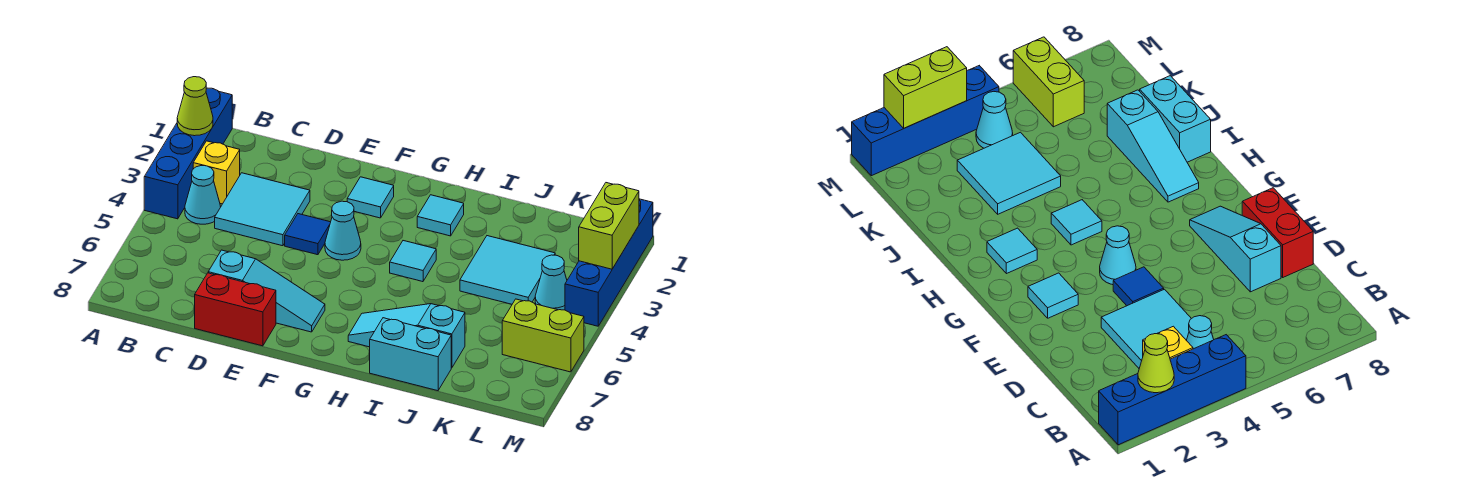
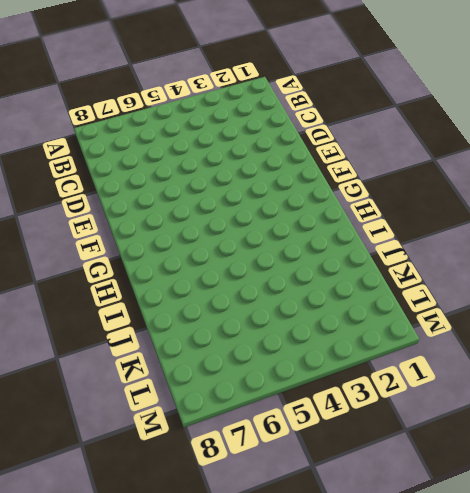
none -> blue 1x4 brick [144,88,232,219]
none -> yellow 1x1 brick [193,141,240,204]
none -> cyan 1x1 cone [185,166,220,224]

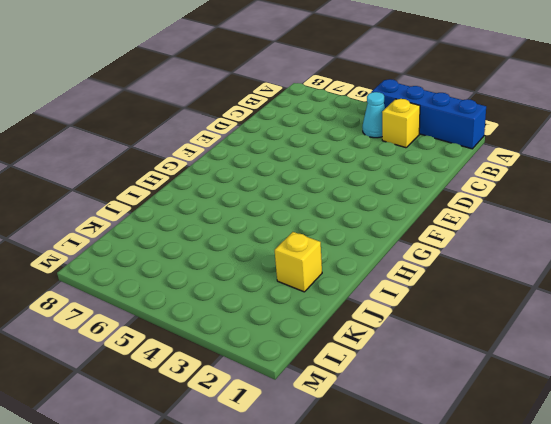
yellow 1x1 brick [275,232,322,292] -> none
none -> cyan 2x2 tile [215,173,310,246]
none -> cyan 1x3 slope [208,250,325,332]
none -> red 1x2 brick [195,273,276,346]

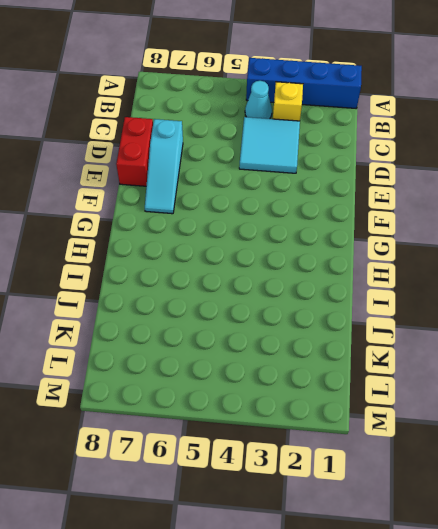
none -> blue 1x1 tile [285,214,331,255]
none -> cyan 1x1 tile [347,177,394,218]
none -> cyan 1x1 cone [325,201,361,260]

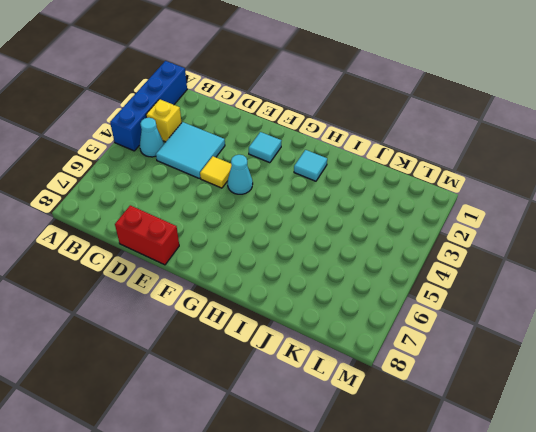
yellow 1x1 tile [200,156,232,188] -> blue 1x1 tile [285,214,331,255]
none -> cyan 1x3 slope [208,250,325,332]
none -> cyan 1x1 tile [390,241,436,282]
none -> cyan 1x3 slope [348,304,465,368]

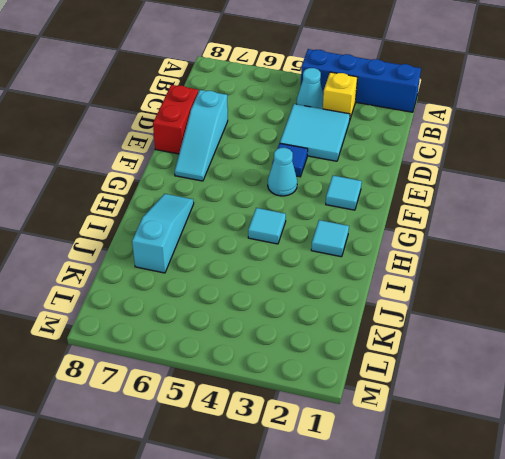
none -> cyan 1x2 brick [370,318,451,391]
none -> cyan 2x2 tile [460,236,555,304]
none -> cyan 1x1 cone [535,255,567,310]

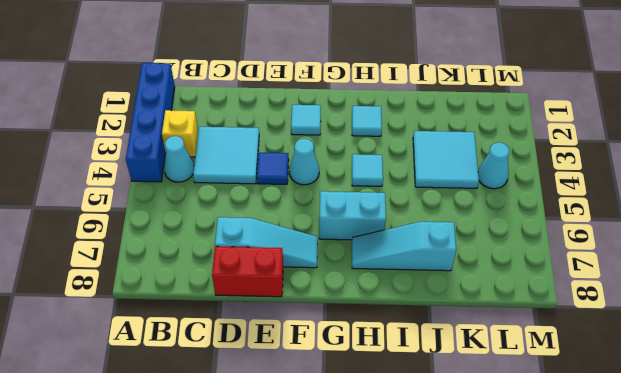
cyan 1x2 brick [319,191,386,240] -> cyan 1x2 brick moved to [370,318,451,391]
none -> lime 1x2 brick [502,299,584,372]
none -> blue 1x4 brick [565,199,653,326]
none -> lime 1x1 cone [177,77,213,136]

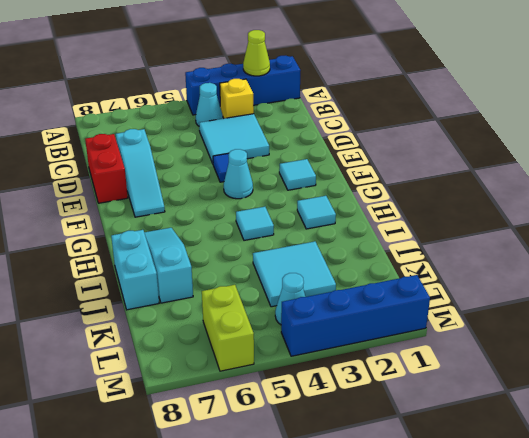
none -> lime 1x2 brick [579,183,639,269]

